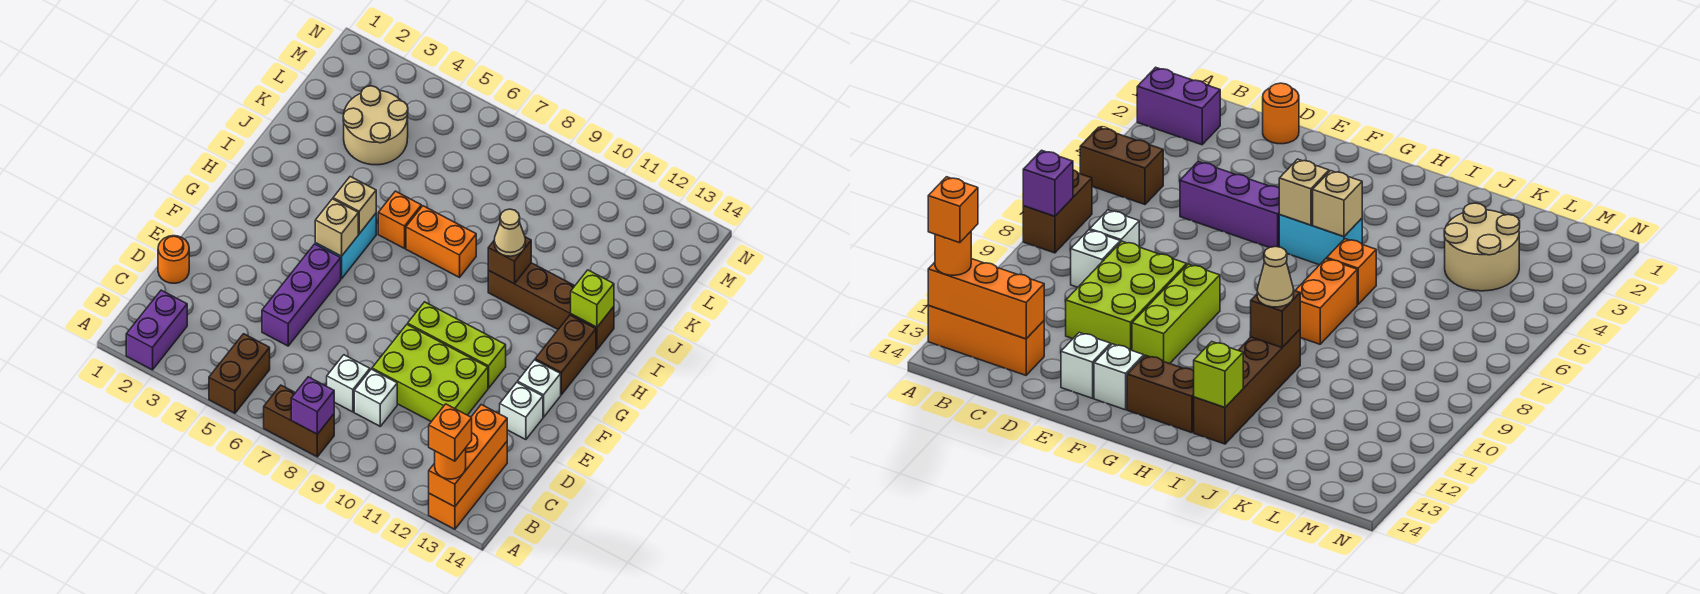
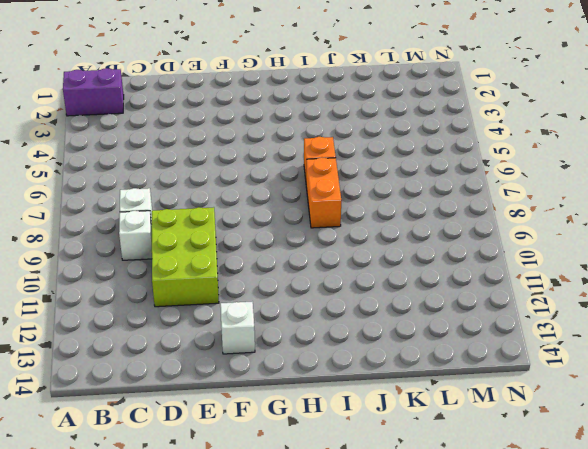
none -> brown 1x2 brick [209,334,270,413]
none -> brown 1x2 brick [264,385,334,457]
none -> orange 1x3 brick [429,442,507,529]

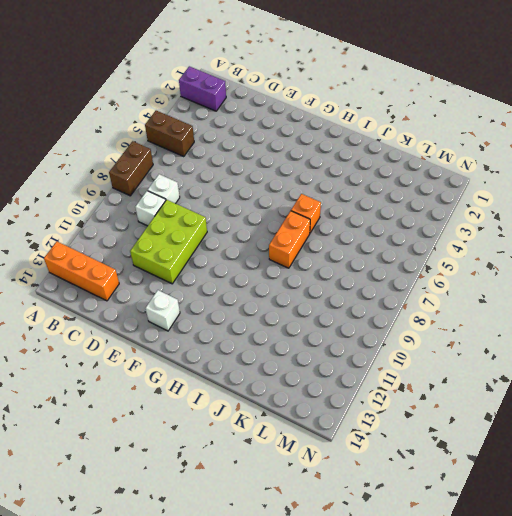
none -> orange 1x1 round brick [158,236,189,283]
none -> purple 1x3 brick [262,244,341,346]
none -> white 1x1 brick [500,382,543,440]

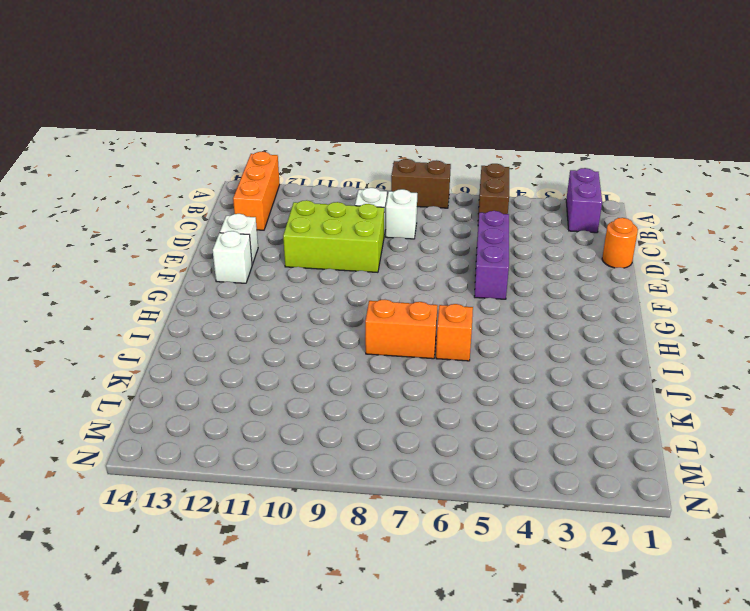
none -> lime 1x3 brick [408,302,506,388]
none -> cyan 1x2 brick [315,214,376,279]
none -> brown 1x2 brick [535,315,596,395]

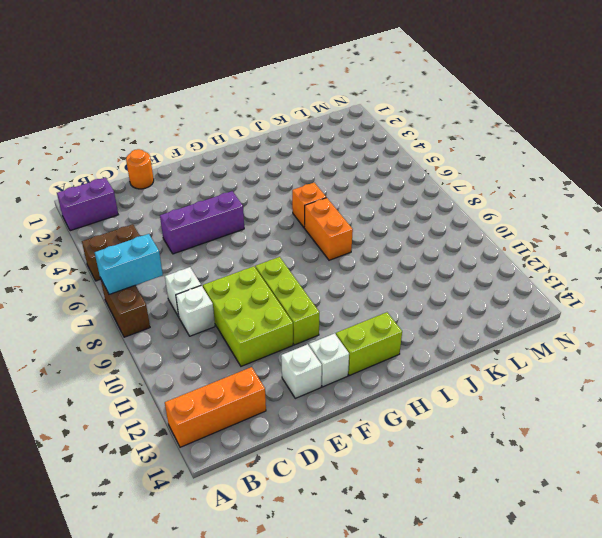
cyan 1x2 brick [95,234,163,294] -> cyan 1x2 brick moved to [315,214,376,279]
lime 1x2 brick [336,312,402,376] -> brown 1x2 brick [535,315,596,395]
none -> brown 1x4 brick [488,263,614,350]
none -> tan 2x2 round brick [343,86,408,165]
none -> purple 1x1 brick [291,377,334,434]

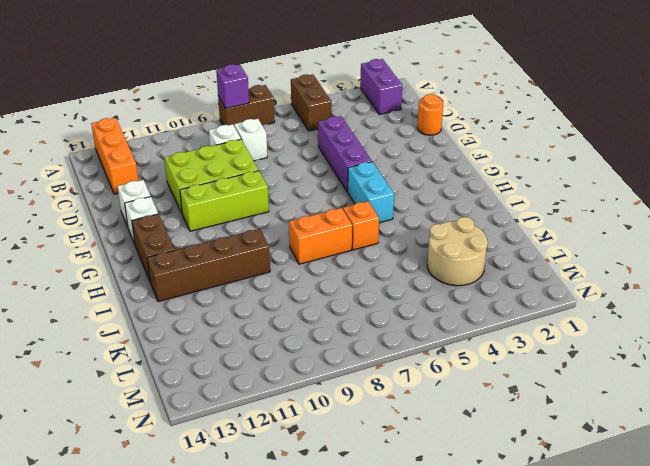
none -> orange 1x3 brick [429,405,507,507]
none -> tan 1x1 brick [315,199,358,256]
none -> tan 1x1 brick [333,177,376,234]

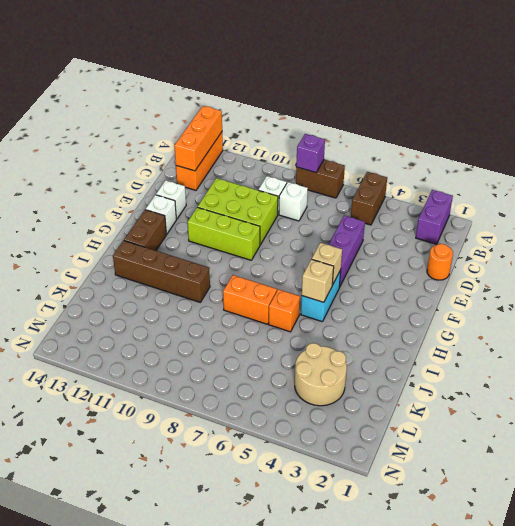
none -> brown 1x1 brick [488,237,531,284]
none -> lime 1x1 brick [571,270,614,327]
none -> orange 1x1 round brick [435,448,466,479]

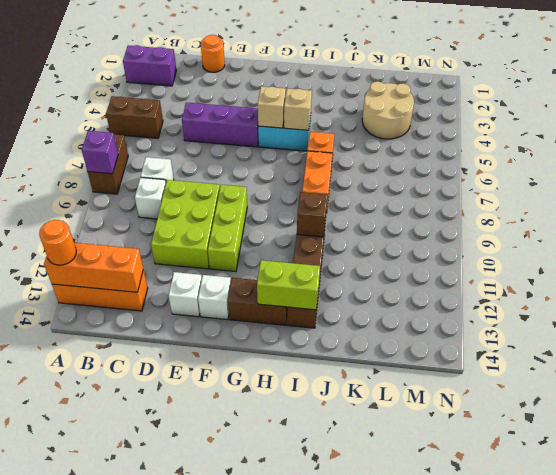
lime 1x2 brick [257,260,320,310] -> lime 1x1 brick [571,270,614,327]
none -> tan 1x1 cone [494,209,525,256]
none -> orange 1x1 brick [429,404,472,461]

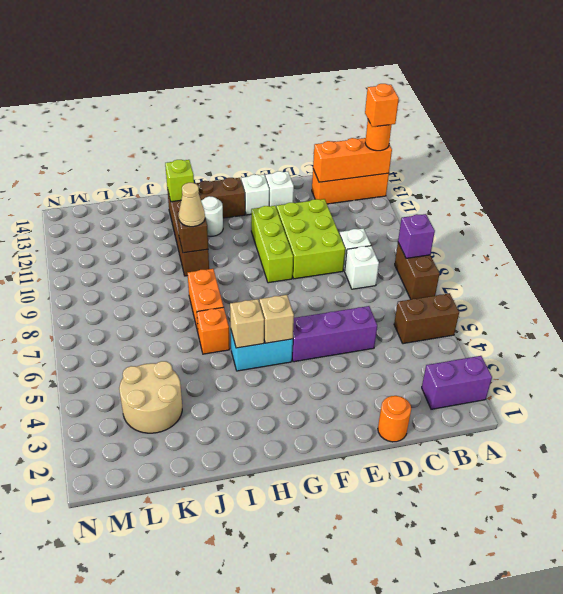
white 1x1 round brick [201,196,223,236] -> none

